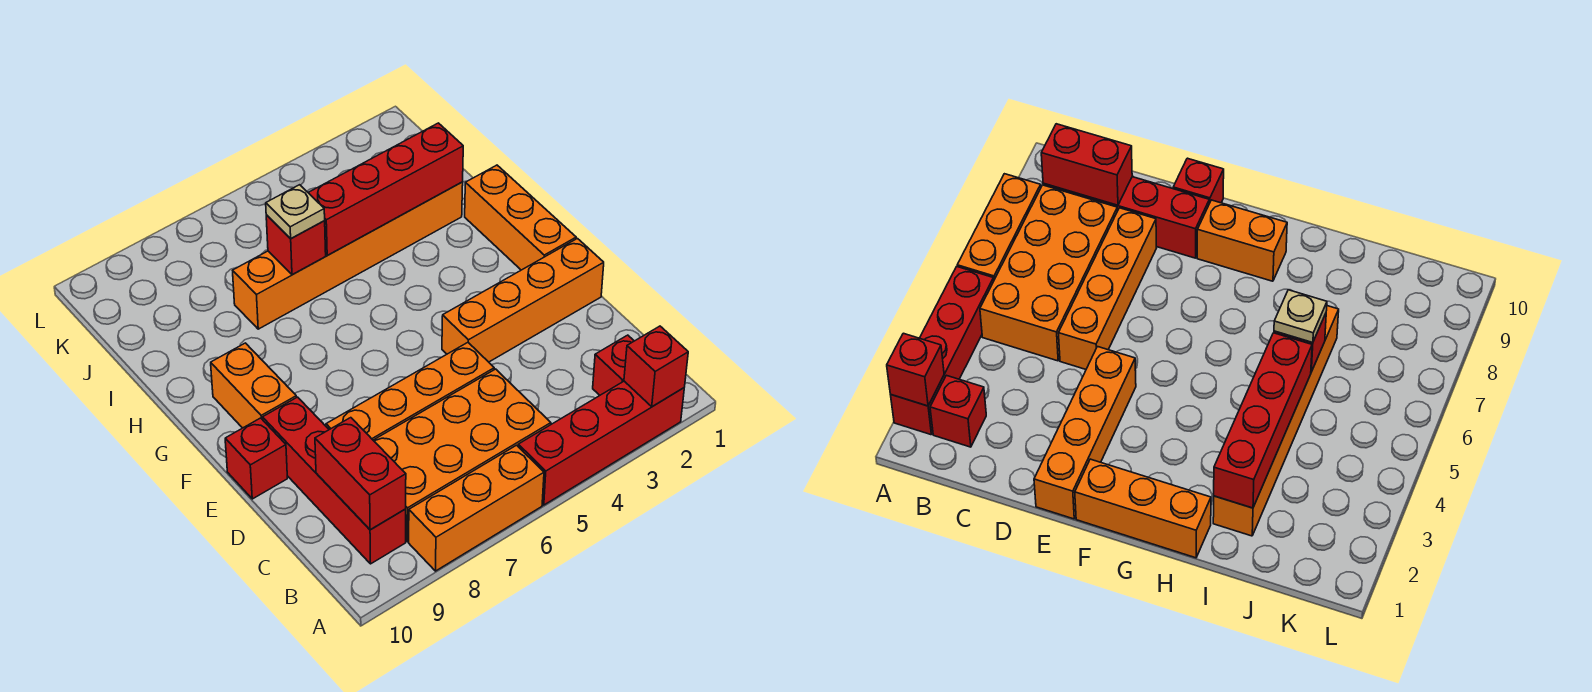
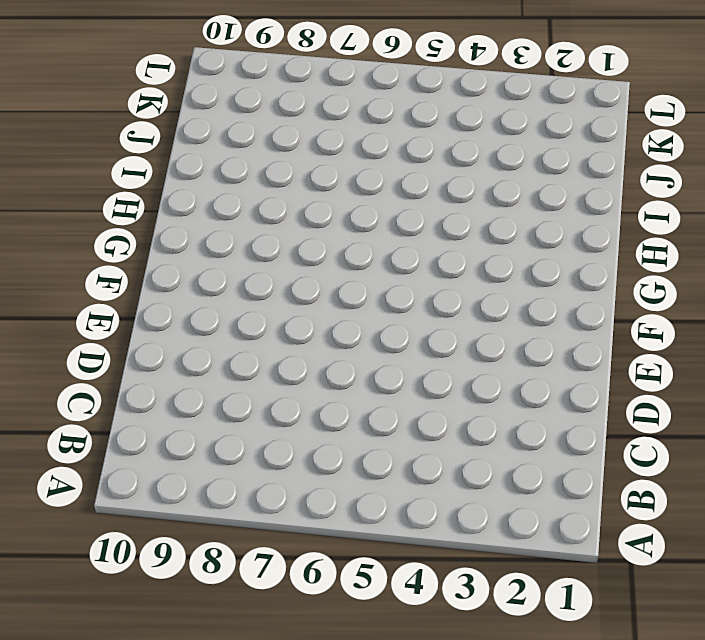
none -> red 1x4 brick [518,381,684,505]
none -> orange 1x3 brick [409,445,544,571]
none -> red 1x1 brick [593,335,634,395]

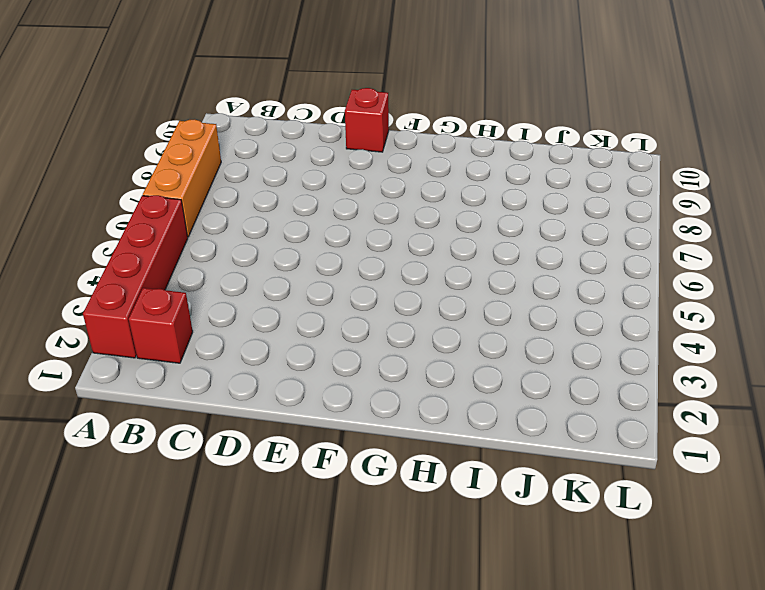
none -> orange 2x4 brick [373,369,551,542]
none -> red 1x4 brick [263,397,406,564]
none -> orange 1x4 brick [326,343,494,440]

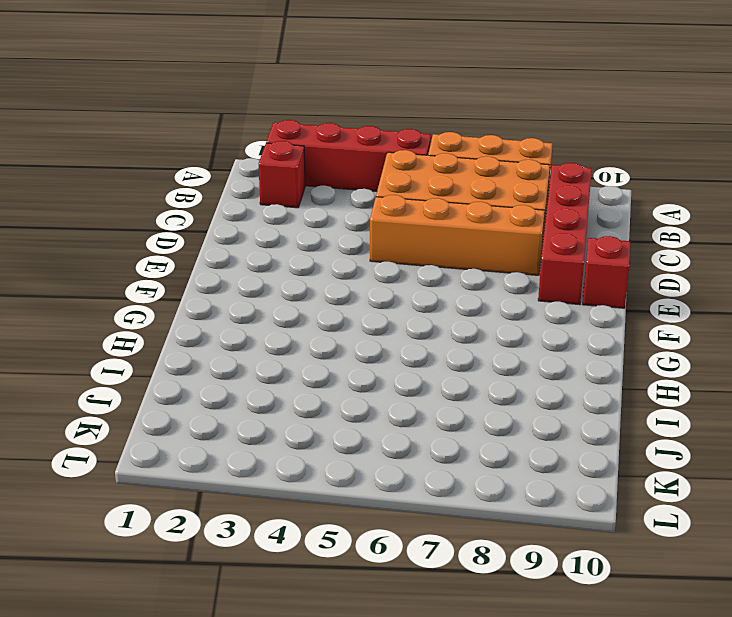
none -> orange 1x4 brick [442,239,604,362]
none -> orange 1x3 brick [465,165,576,270]
none -> orange 1x2 brick [211,343,296,428]

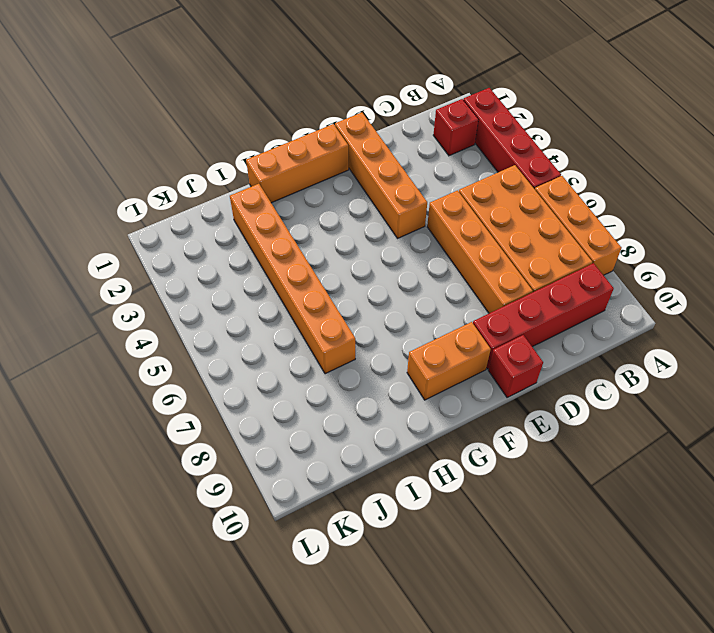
none -> red 1x1 brick [624,326,688,407]
none -> red 1x2 brick [315,418,406,530]
none -> red 1x4 brick [308,123,463,255]

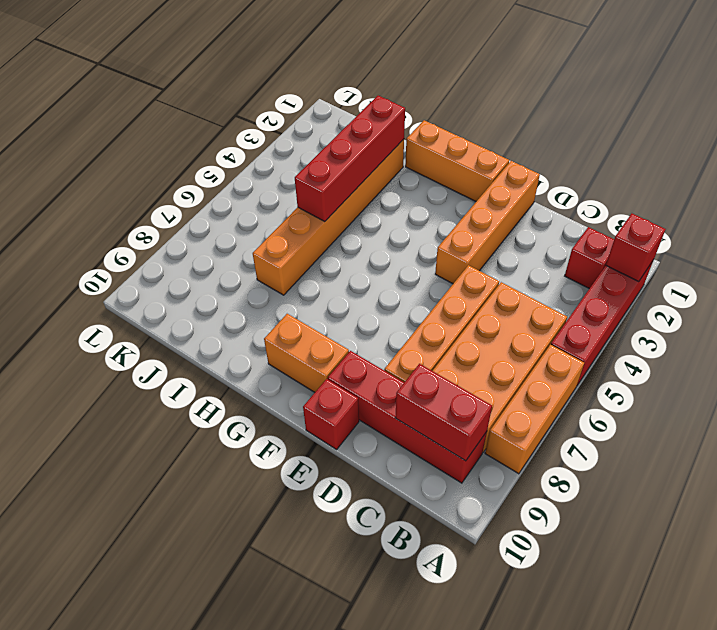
none -> red 1x1 brick [266,215,326,275]
none -> tan 1x1 plate [266,185,325,239]

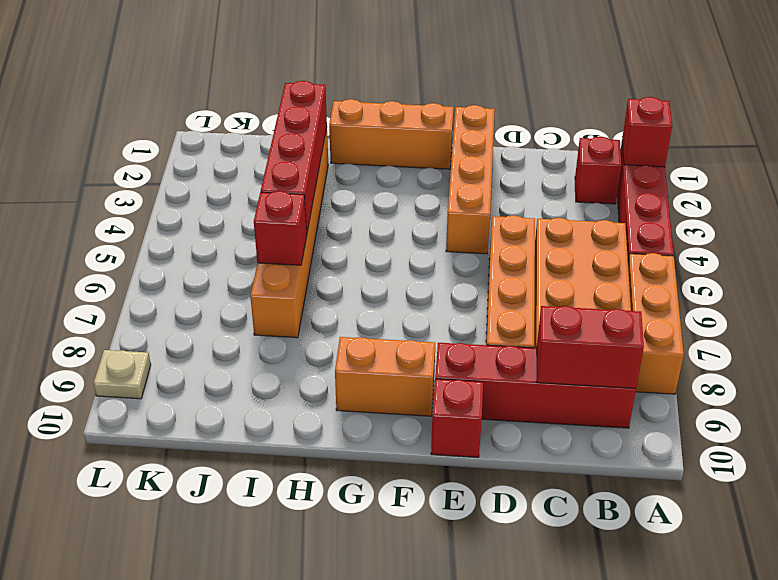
tan 1x1 plate [93,350,151,399] -> tan 1x1 plate moved to [266,185,325,239]

